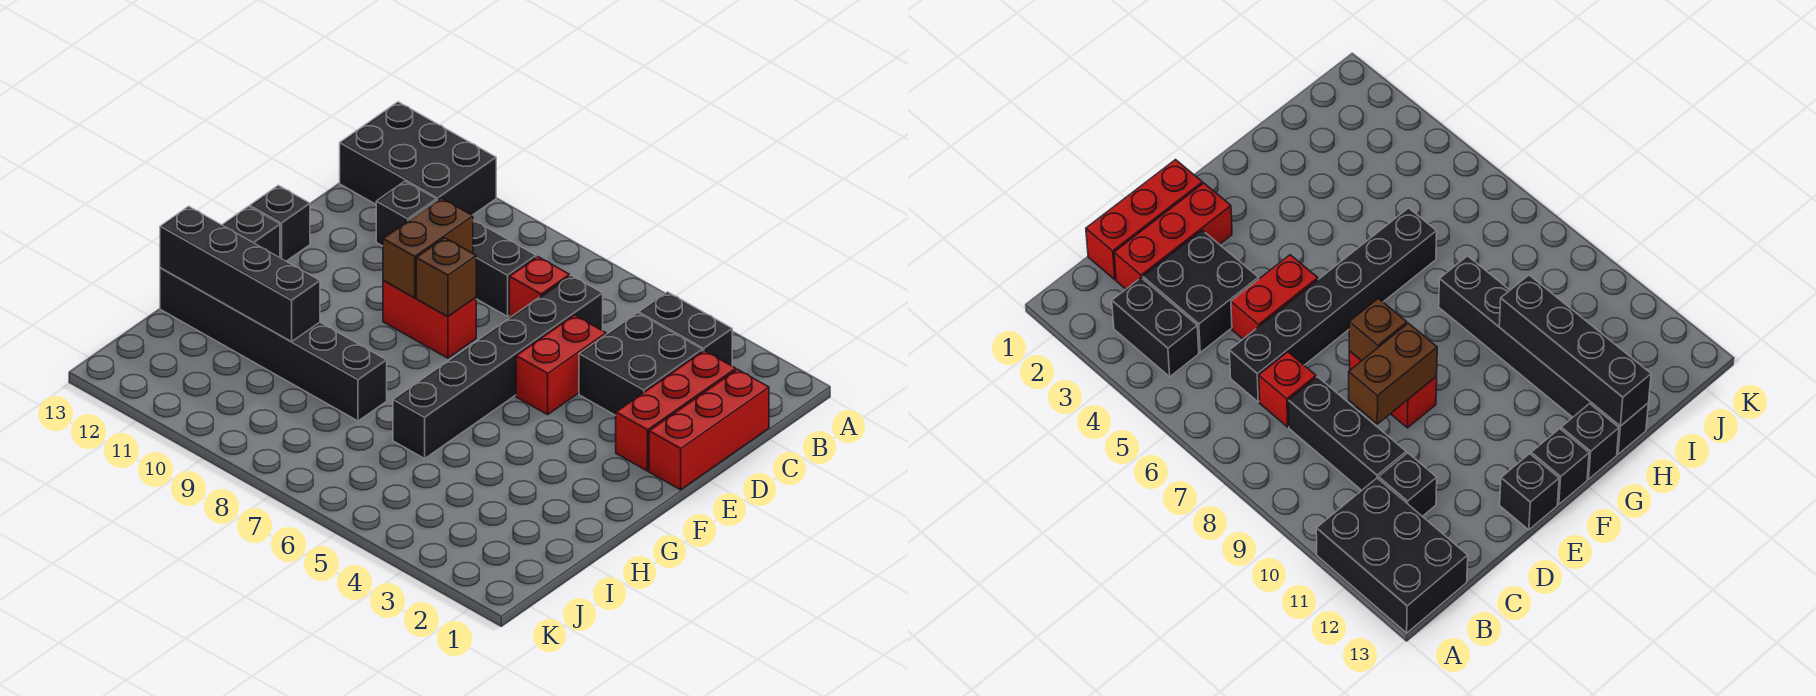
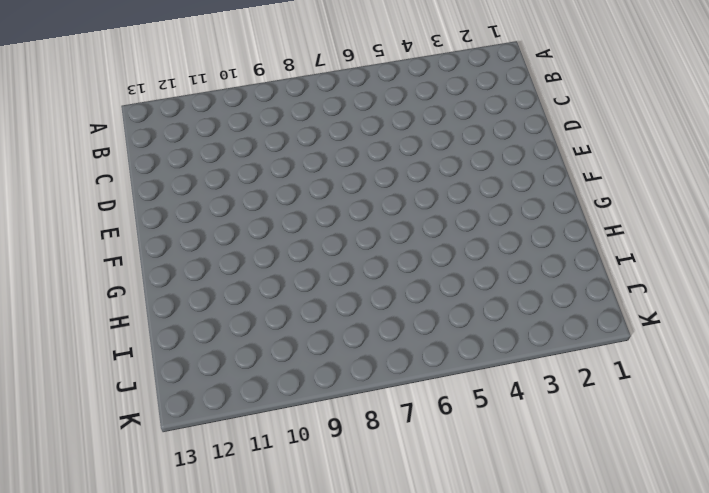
none -> black 2x3 brick [340,102,496,215]
none -> black 1x2 brick [639,292,732,366]
none -> red 1x3 brick [649,369,769,490]

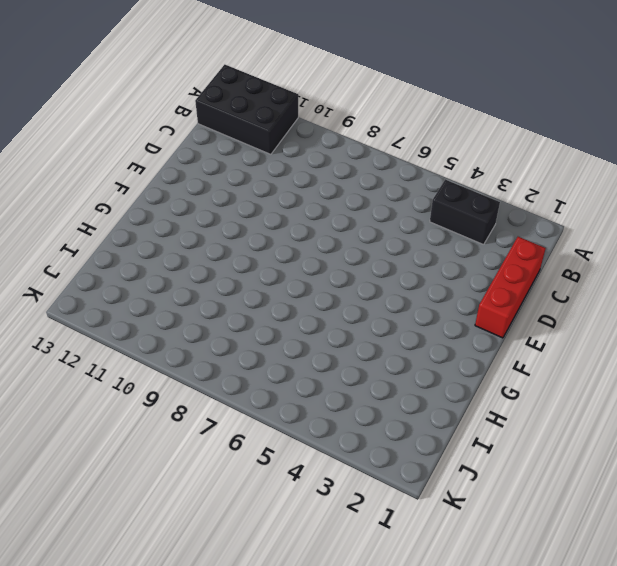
none -> red 1x3 brick [616,351,736,471]
none -> black 2x2 brick [579,313,702,415]
none -> black 1x6 brick [393,275,603,459]

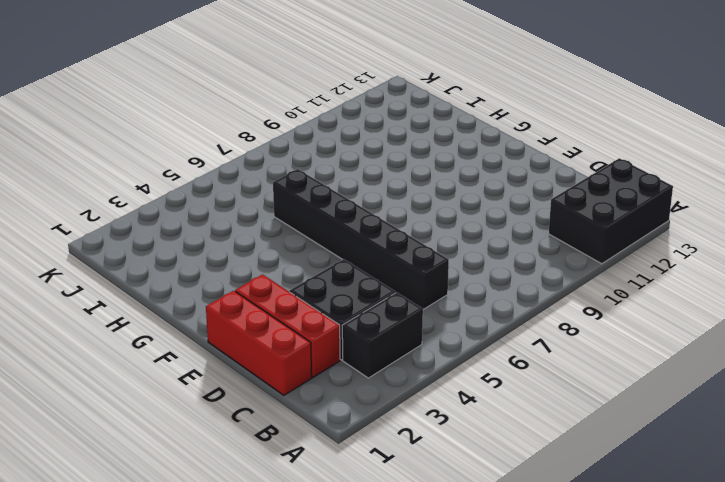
none -> red 1x1 brick [509,257,569,318]
none -> black 1x3 brick [414,202,536,316]
none -> black 1x1 brick [376,181,436,246]

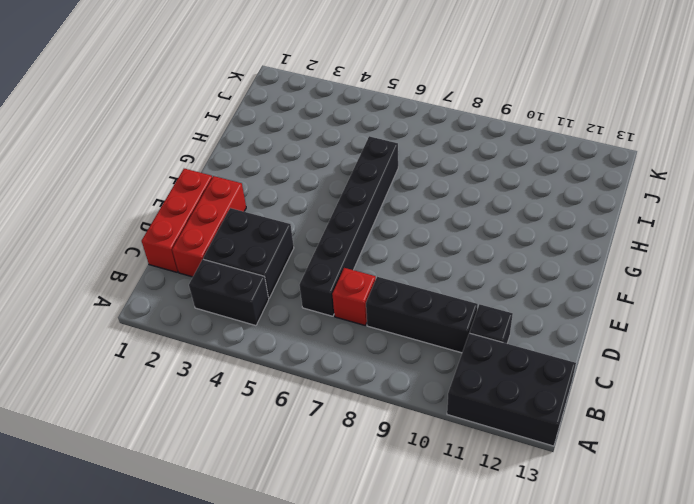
none -> red 1x2 brick [516,315,606,415]
none -> red 1x2 brick [383,281,476,358]
none -> black 1x1 brick [250,186,310,261]

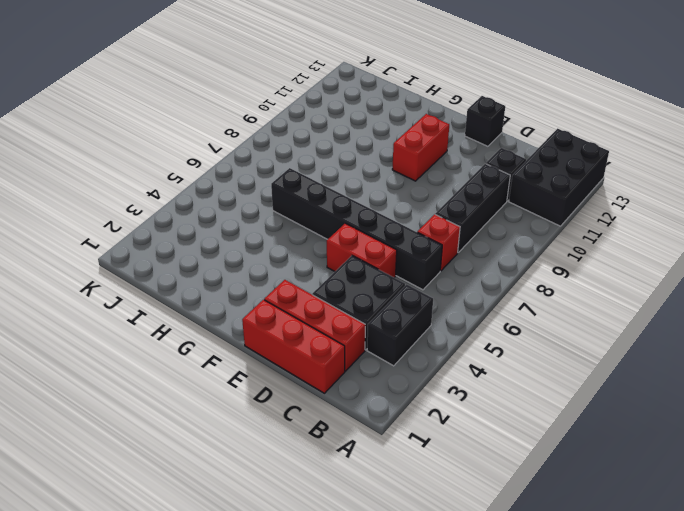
red 1x2 brick [392,114,449,181] -> red 1x2 brick moved to [383,281,476,358]
none -> black 1x1 brick [222,206,280,258]
none -> black 1x1 brick [1561,404,1619,479]
none -> black 1x6 brick [160,268,387,421]

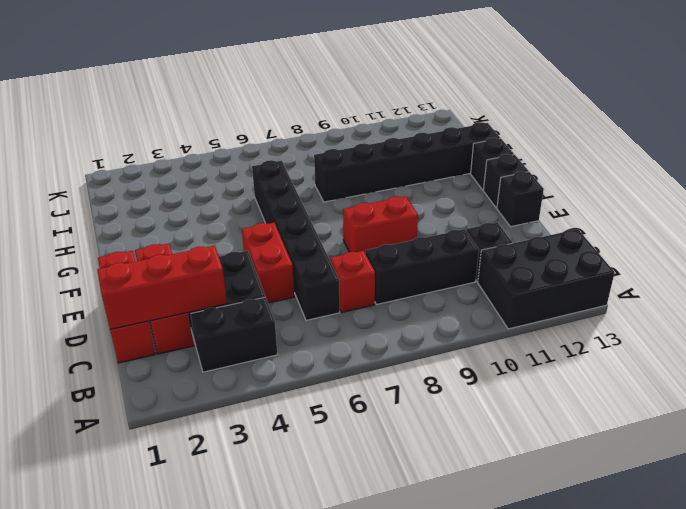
red 1x3 brick [97,246,227,329] -> none
none -> brown 1x2 brick [383,198,473,298]
none -> brown 1x1 brick [416,238,476,317]
none -> black 1x4 brick [160,206,320,342]

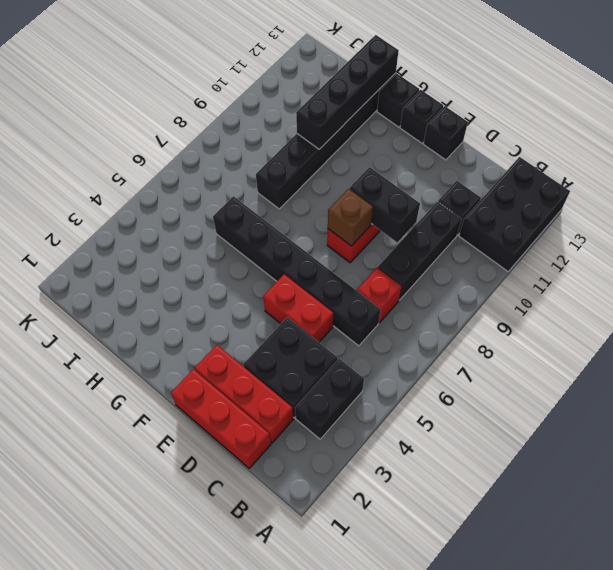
black 1x2 brick [349,167,420,242] -> brown 1x2 brick [383,198,473,298]

